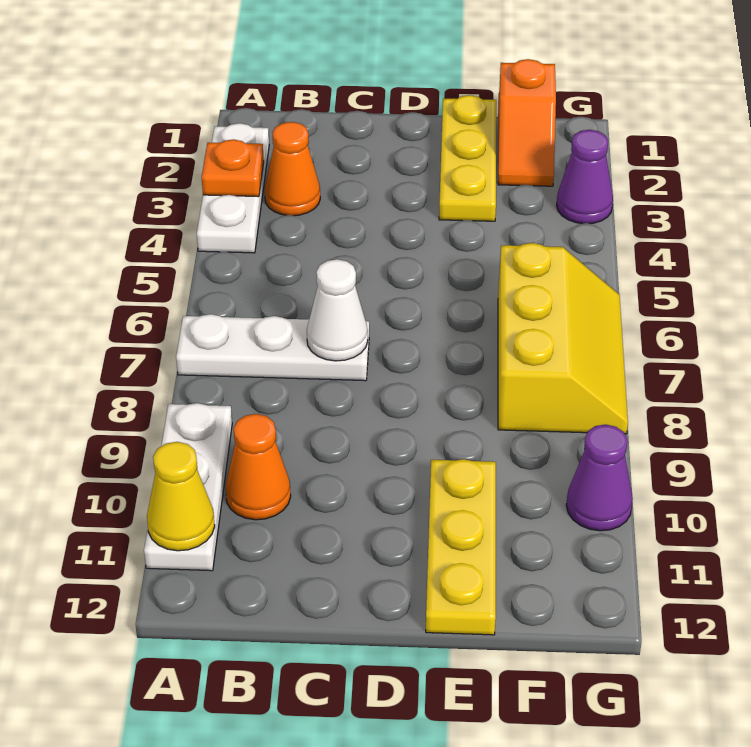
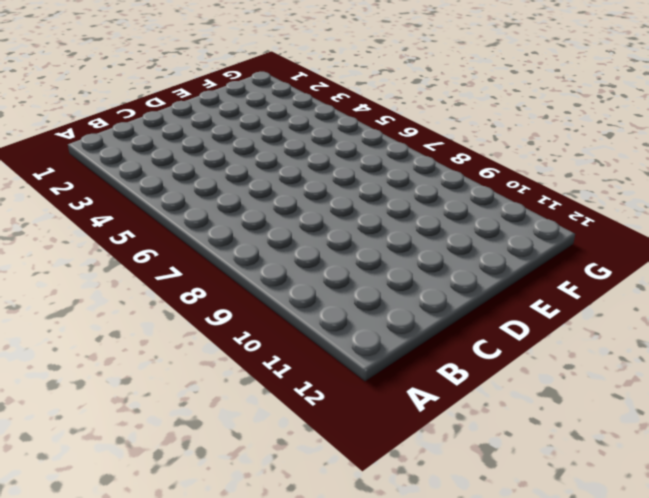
none -> white 1x3 plate [197,123,269,253]
none -> white 1x3 plate [176,314,369,381]
none -> white 1x3 plate [144,403,232,571]

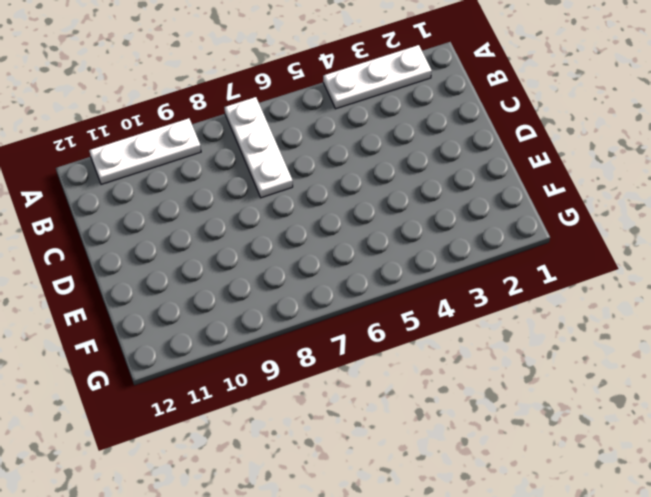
none -> orange 1x1 cone [265,122,320,216]
none -> orange 1x1 cone [225,414,291,520]
none -> yellow 1x3 plate [439,95,496,221]

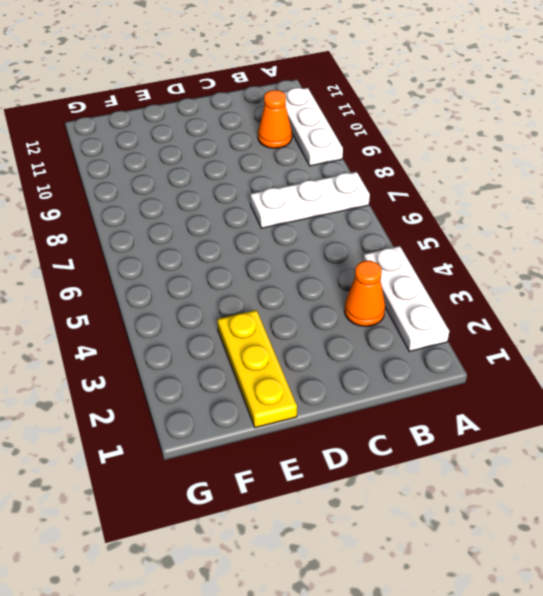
none -> yellow 1x3 plate [426,459,496,635]
none -> orange 1x2 slope [498,59,556,186]
none -> yellow 2x3 slope [498,243,628,434]

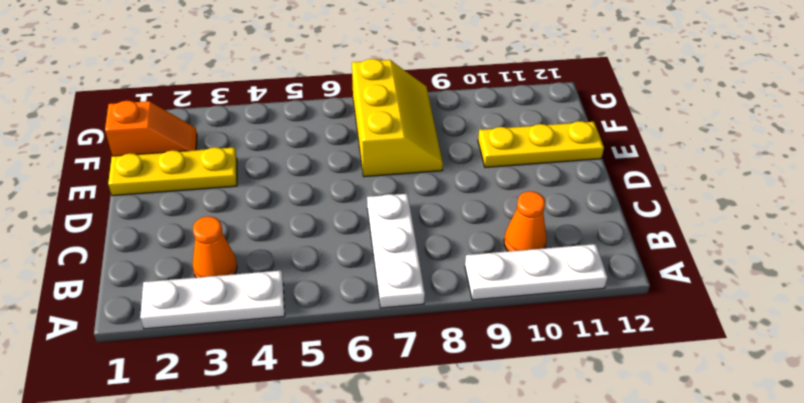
yellow 2x3 slope [352,59,443,177] -> yellow 2x3 slope turned to [498,243,628,434]
none -> purple 1x1 cone [557,130,613,224]
none -> purple 1x1 cone [566,424,633,531]
none -> orange 1x1 plate [202,139,264,197]

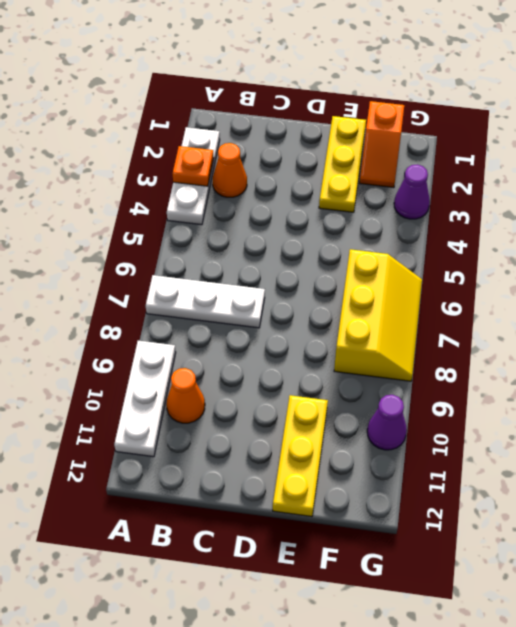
none -> yellow 1x1 cone [147,442,215,551]
none -> white 1x1 cone [307,259,368,361]

